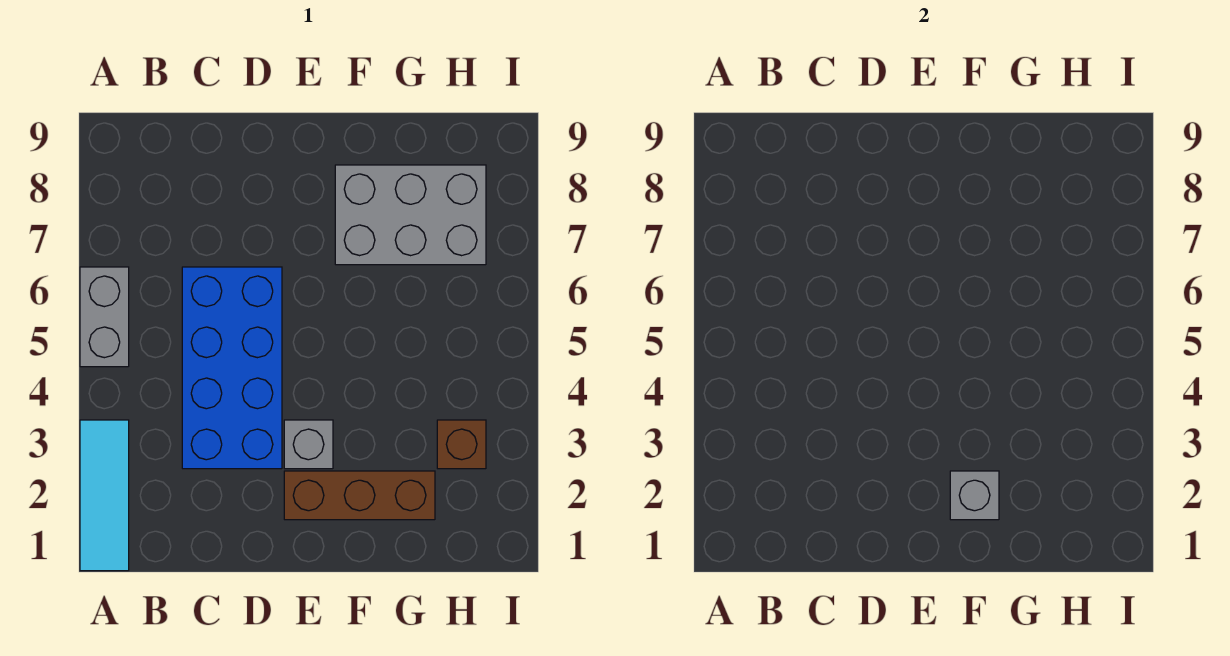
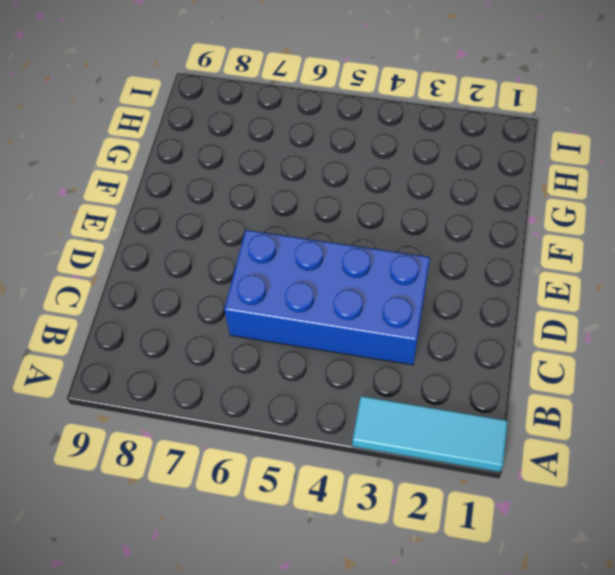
none -> grey 1x2 brick [80,267,129,367]
none -> brown 1x3 brick [284,471,435,520]

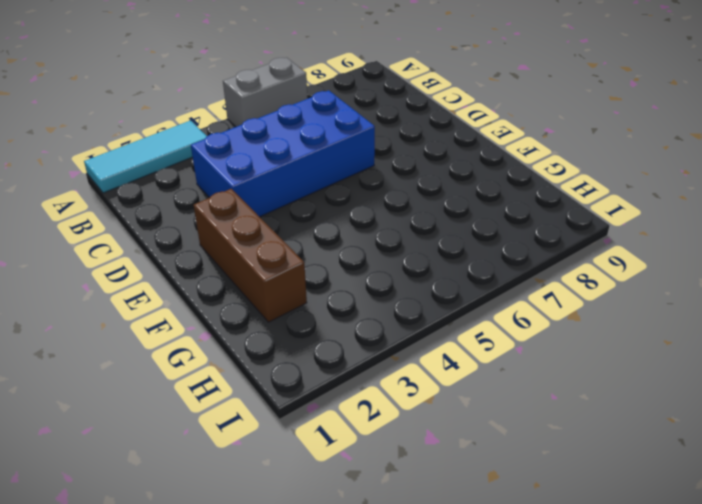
none -> grey 1x1 brick [284,420,333,469]
none -> grey 2x3 brick [335,165,486,265]

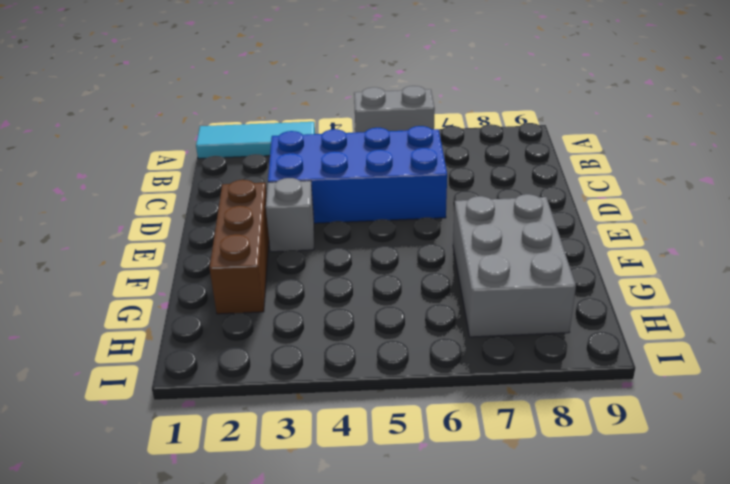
none -> brown 1x1 brick [437,420,486,469]
none -> grey 1x1 brick [950,471,999,520]

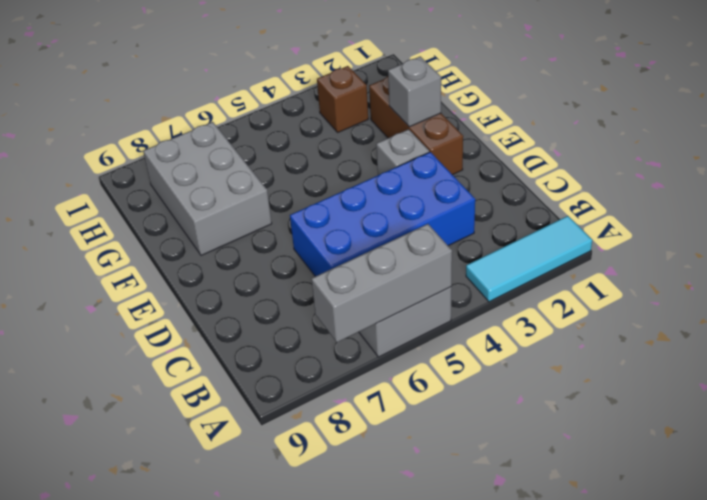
grey 1x3 brick [311,224,452,342] -> none

